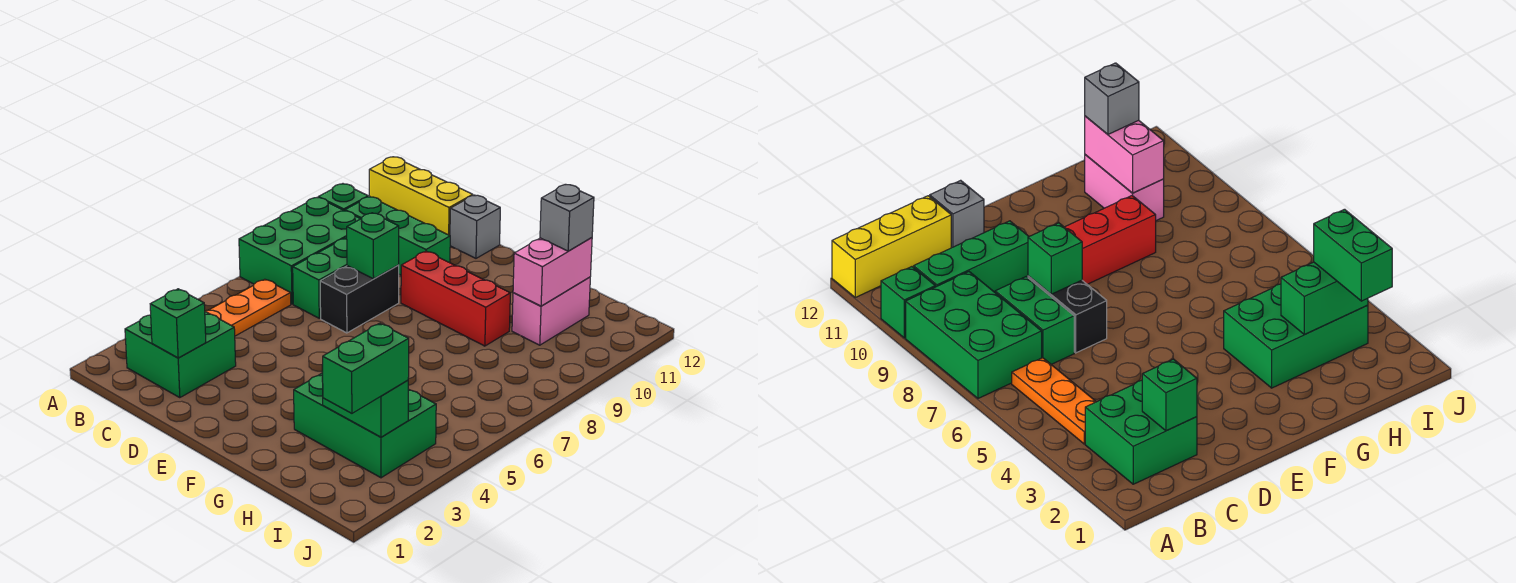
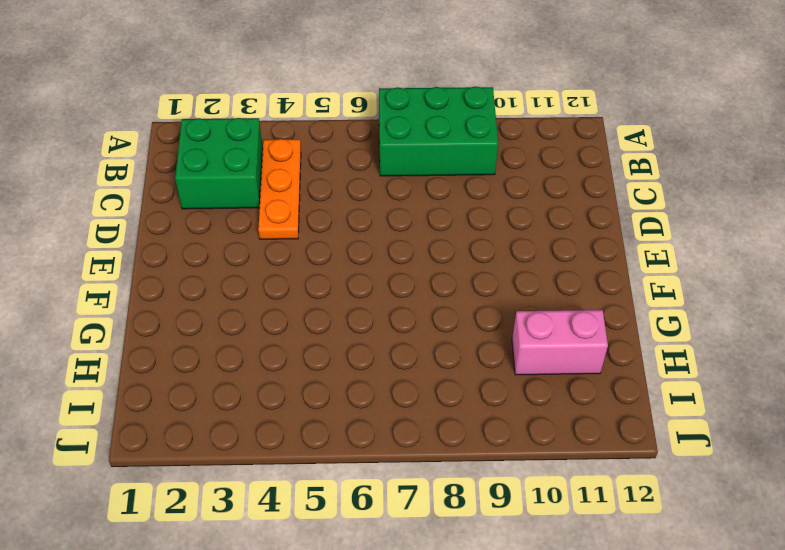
orange 1x3 plate [258,139,301,239] -> orange 1x3 plate turned to [205,279,291,336]
none -> green 1x1 brick [318,184,368,211]
none -> yellow 1x3 brick [369,157,473,235]
none -> green 1x3 brick [345,196,450,275]

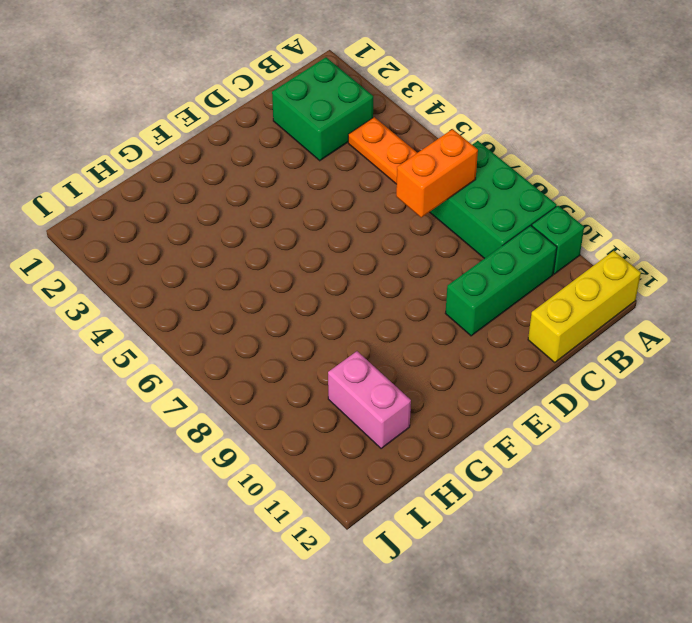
orange 1x2 brick [396,129,478,218] -> none
none -> green 1x2 brick [293,238,347,318]
none -> black 1x2 brick [320,265,399,333]
none -> grey 1x1 brick [450,195,500,258]

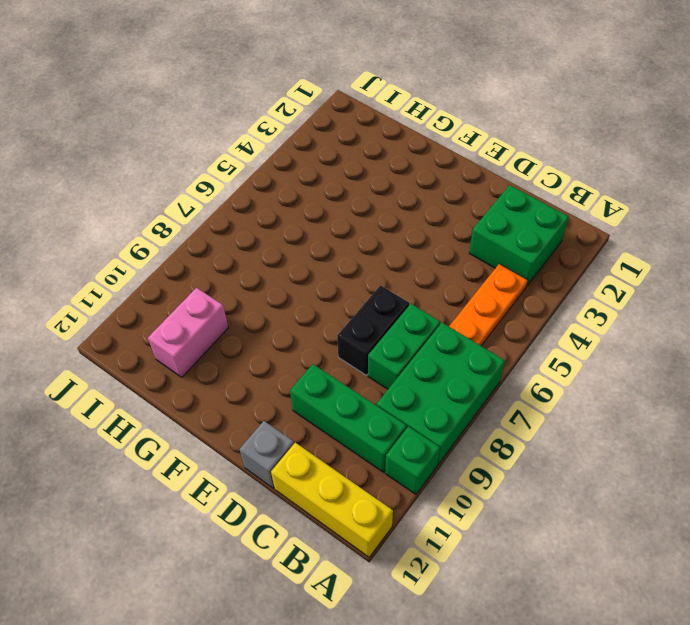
none -> red 1x3 brick [401,251,510,346]
none -> green 2x3 brick [294,373,436,478]
none -> green 1x1 brick [150,289,206,358]

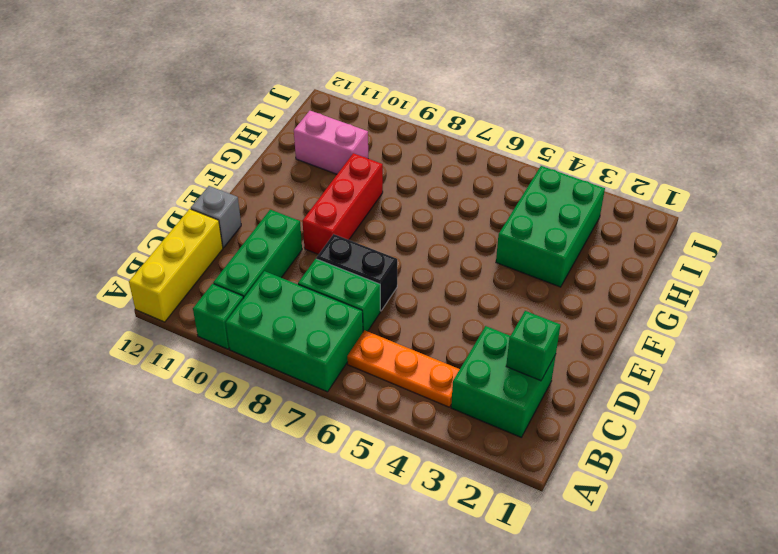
none -> green 1x1 brick [347,213,399,279]
none -> green 1x2 brick [322,365,408,437]
none -> pink 1x2 brick [513,238,592,306]

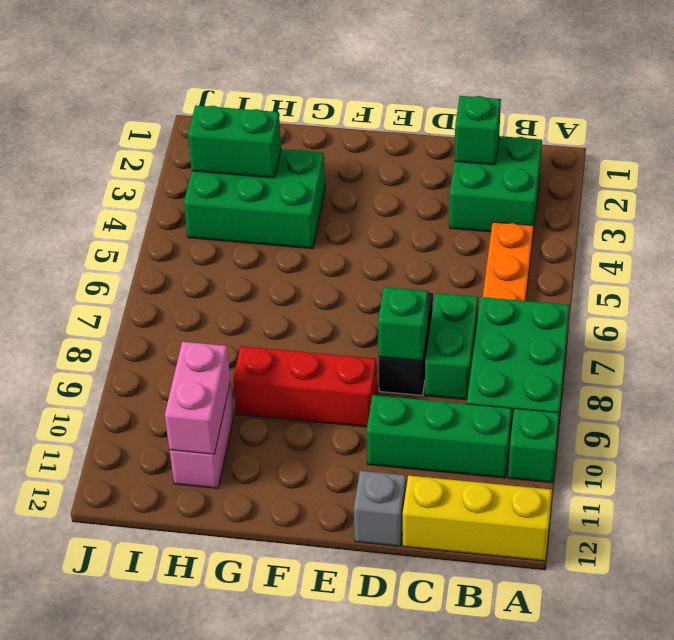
none -> grey 1x1 brick [540,184,594,251]
none -> green 1x2 brick [323,323,409,413]

